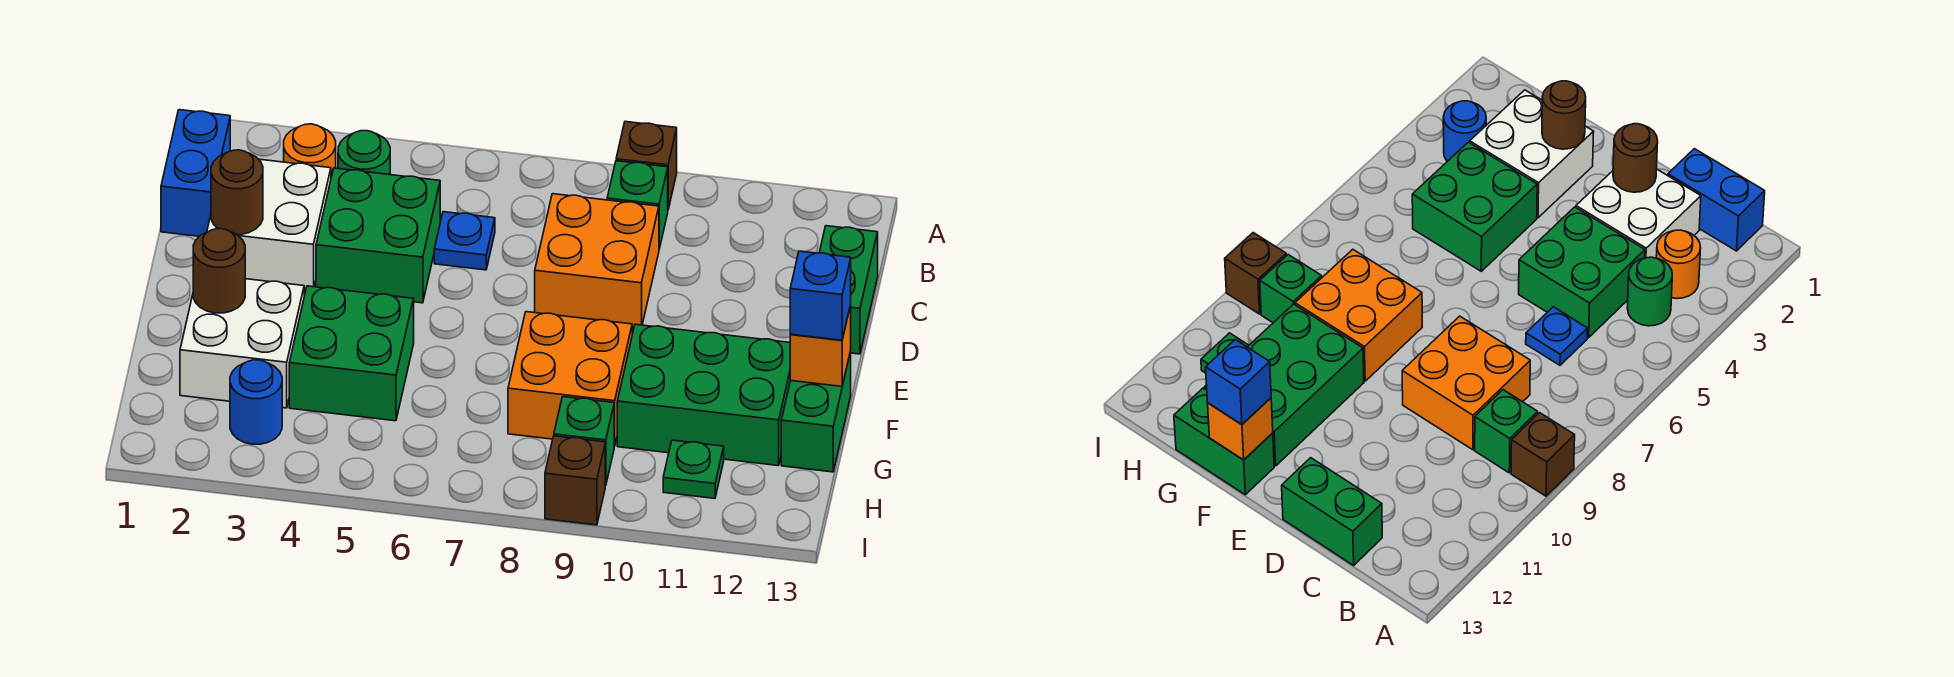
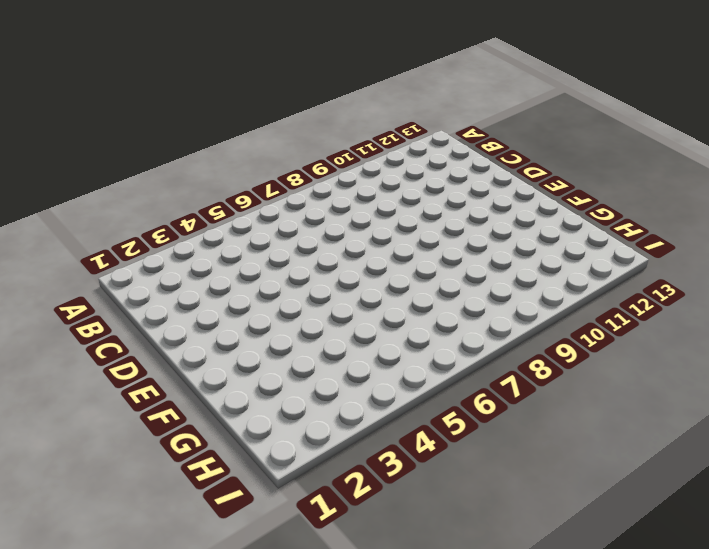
none -> brown 1x1 brick [616,122,677,209]
none -> blue 1x2 brick [161,110,230,236]
none -> orange 1x1 round brick [284,124,336,177]

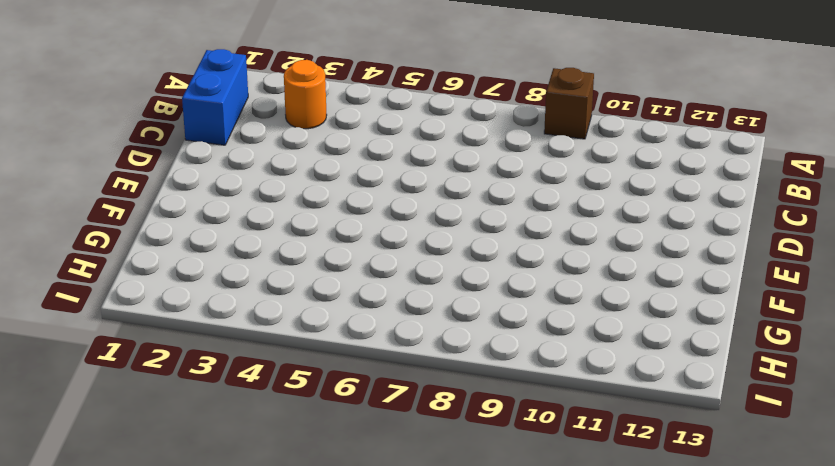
none -> green 1x1 round brick [338,131,390,175]
none -> green 1x1 brick [607,161,668,249]
none -> white 2x2 brick [207,159,331,289]

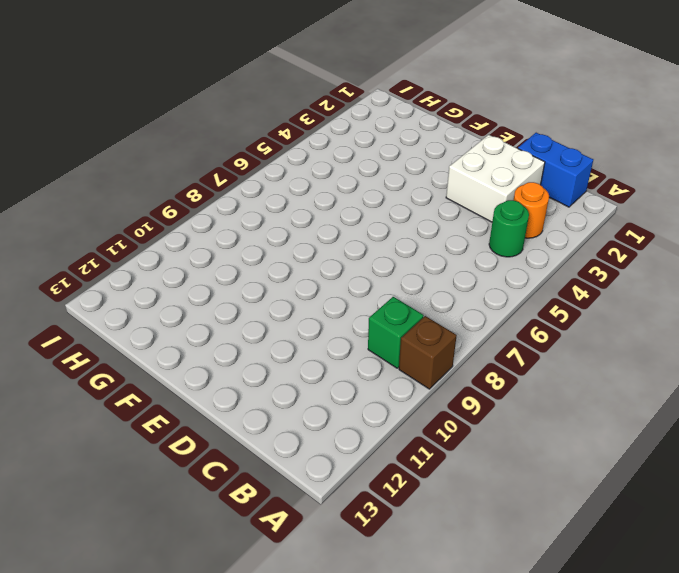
none -> green 2x2 brick [316,168,440,303]
none -> blue 1x1 plate [434,212,495,270]
none -> orange 2x2 brick [535,194,659,328]

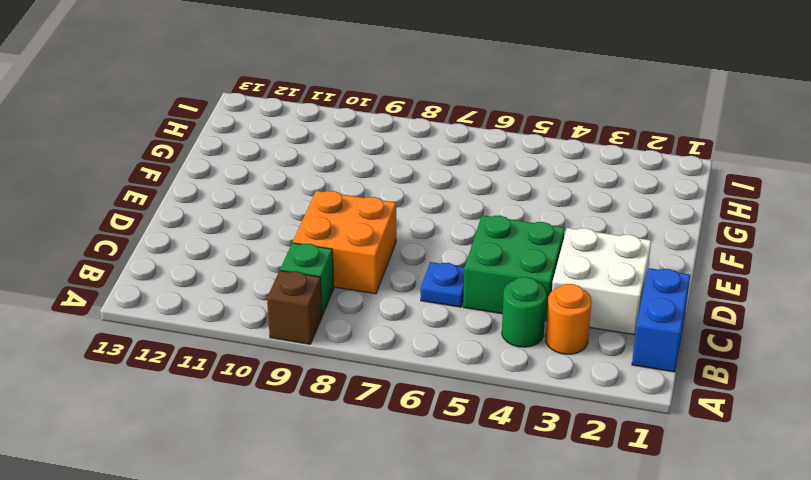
none -> green 1x2 brick [819,226,878,354]
none -> white 2x2 brick [180,279,304,408]
none -> green 2x2 brick [289,286,414,421]

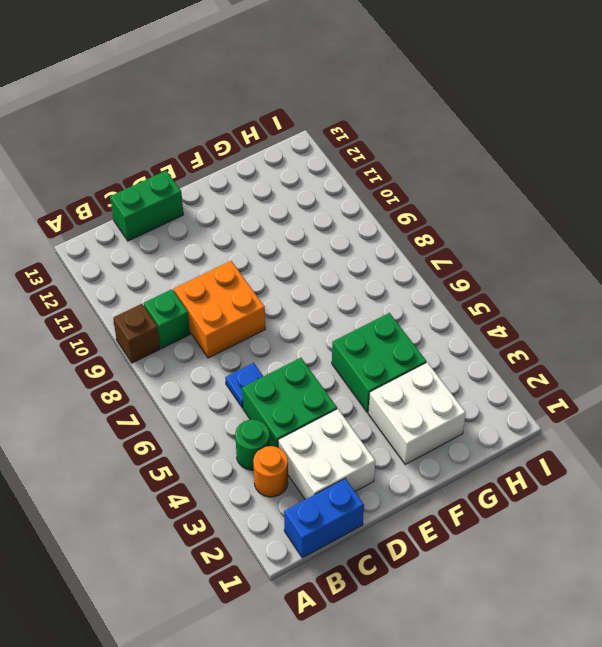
none -> orange 2x2 brick [508,312,632,446]
none -> green 2x3 brick [617,324,790,466]
none -> green 1x2 brick [781,351,851,472]

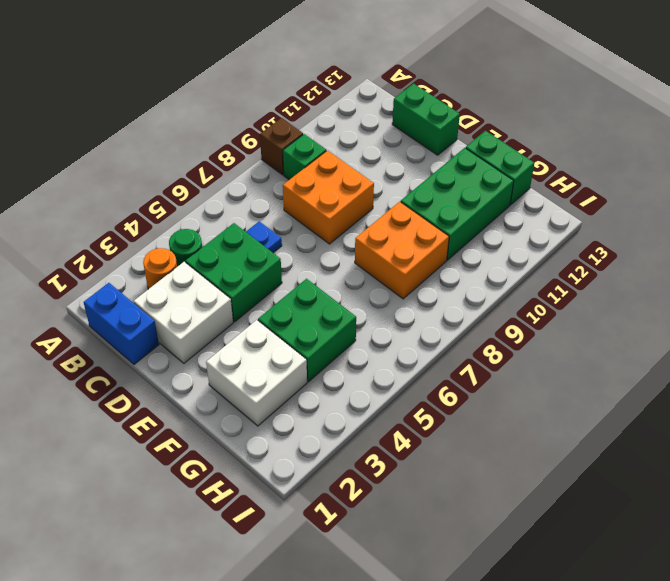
none -> blue 1x1 round brick [230,360,282,444]
none -> green 1x1 brick [554,397,614,486]
none -> green 1x1 plate [663,440,724,498]

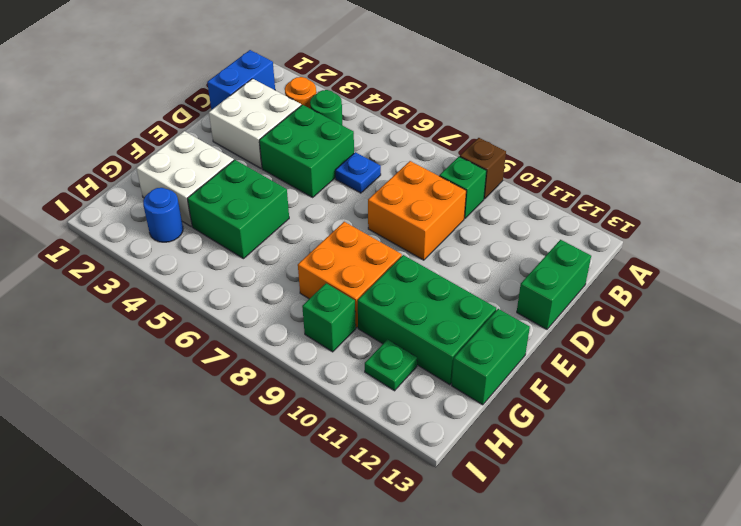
none -> brown 1x1 brick [545,436,605,525]
none -> brown 1x1 round brick [211,150,263,235]
none -> brown 1x1 round brick [193,229,245,313]

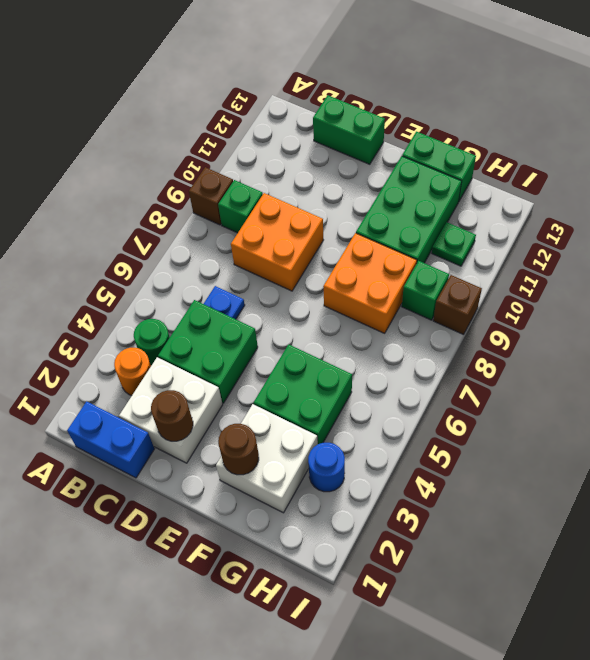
none -> orange 1x1 brick [790,305,851,386]
none -> blue 1x1 brick [790,251,851,340]

